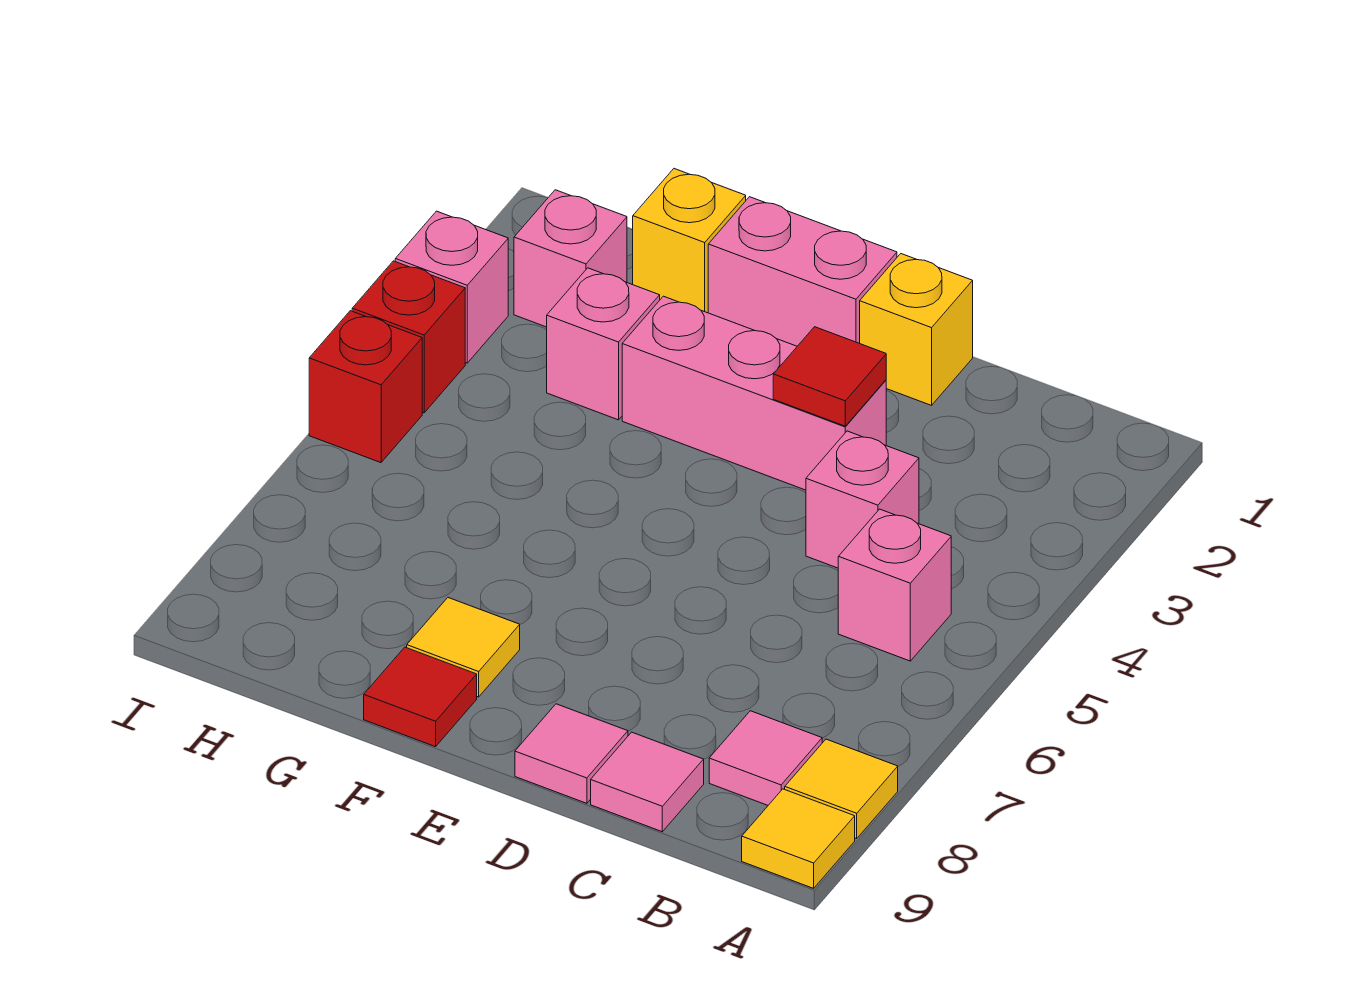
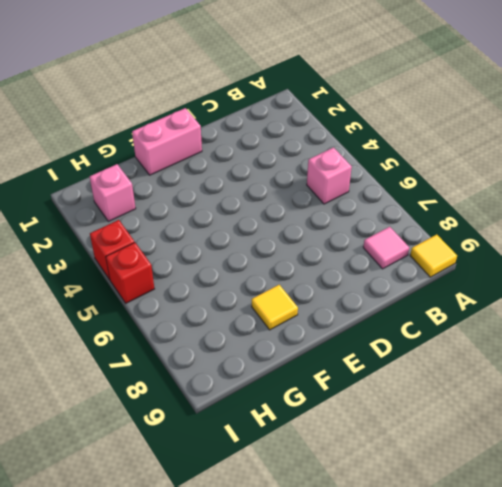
none -> yellow 1x1 tile [785,739,898,839]
none -> pink 1x1 brick [806,431,919,568]
none -> pink 1x1 tile [591,732,704,832]

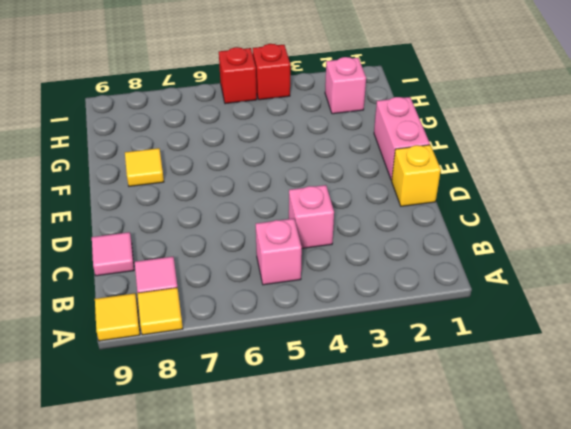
none -> pink 1x3 brick [622,296,886,490]
none -> pink 1x1 tile [515,704,628,803]
none -> red 1x1 tile [364,647,477,747]

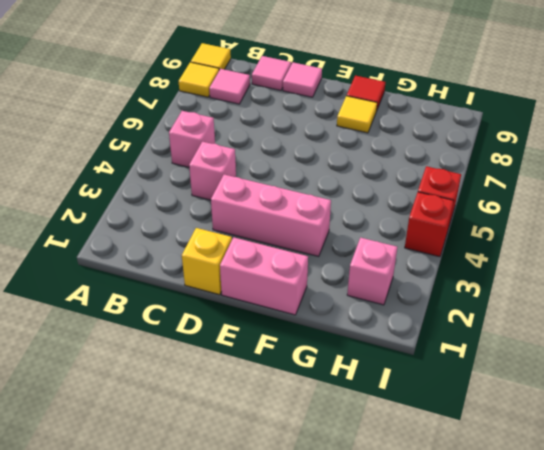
none -> yellow 1x1 brick [633,169,746,313]
none -> pink 1x1 brick [547,268,660,420]
none -> pink 1x1 brick [395,211,508,363]

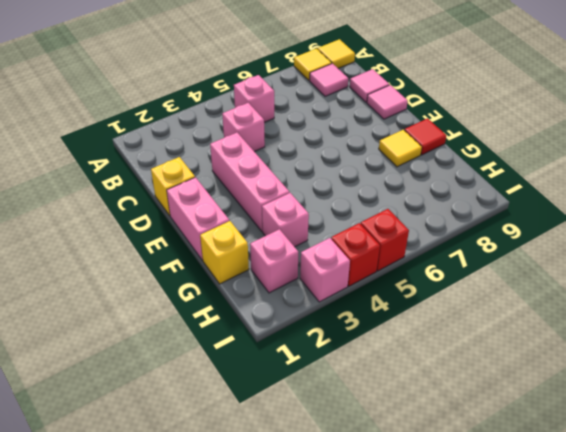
none -> red 1x1 tile [773,327,886,426]

